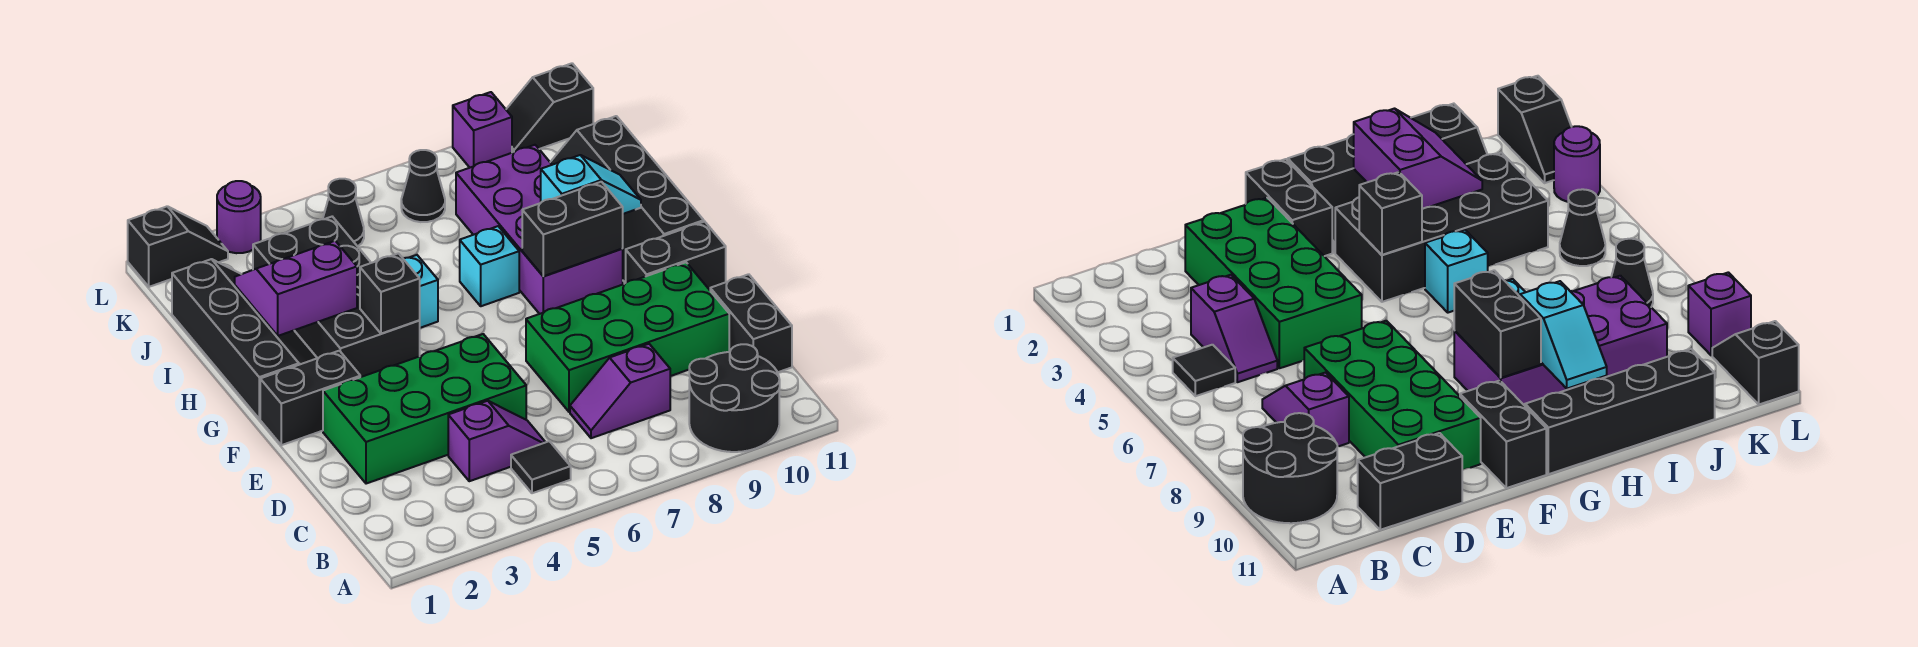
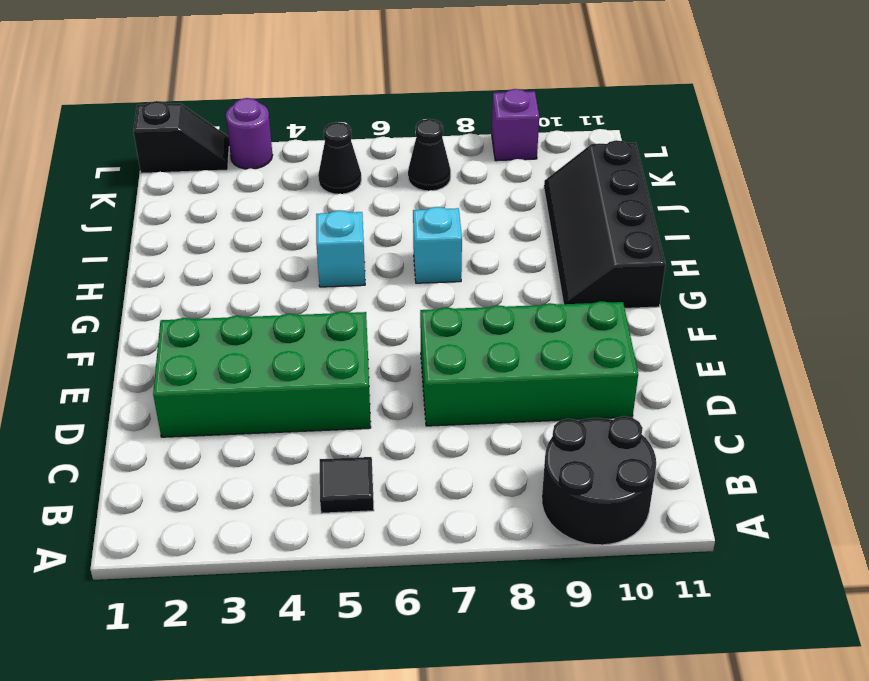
none -> purple 1x2 slope [448,401,546,481]
none -> purple 1x2 slope [570,344,670,438]
none -> black 1x2 brick [710,274,792,372]

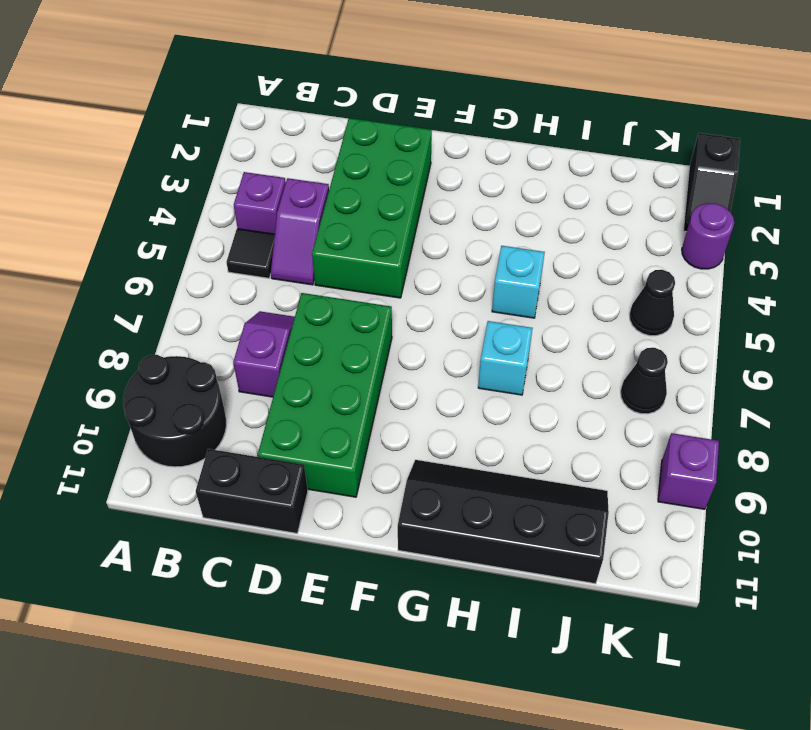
purple 1x1 brick [234,172,286,234] -> none
none -> black 1x2 brick [260,351,360,445]
none -> black 1x2 brick [626,221,726,290]
none -> black 2x4 slope [172,259,317,419]

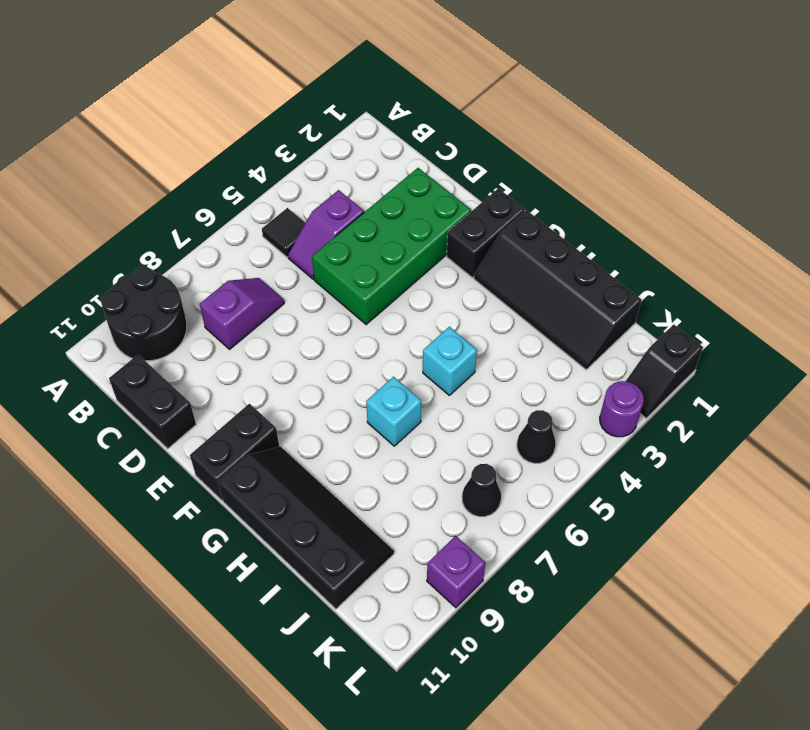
none -> green 2x4 brick [526,262,729,412]
none -> black 2x4 brick [253,217,420,377]
none -> purple 2x4 brick [456,145,623,314]

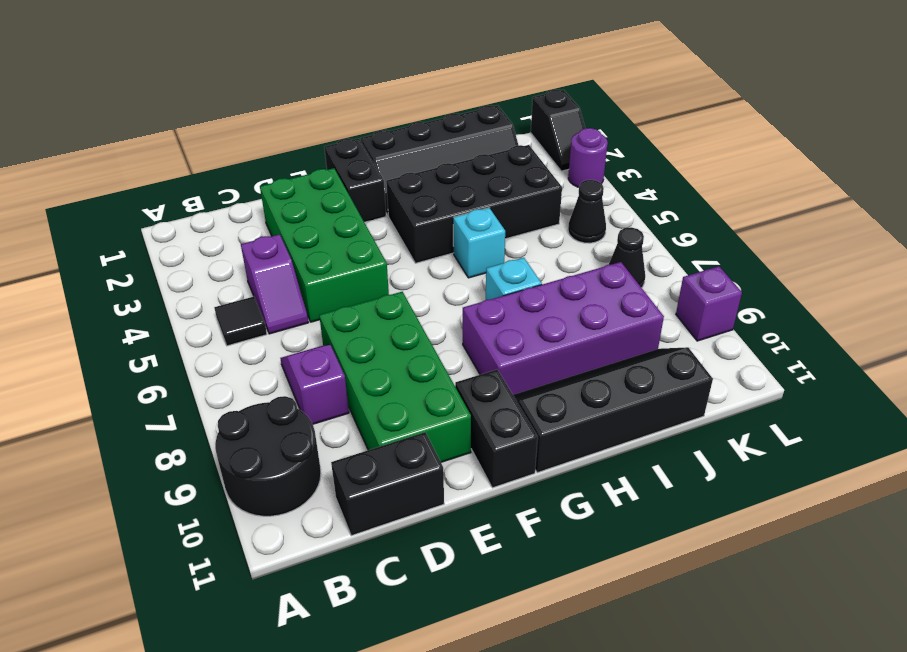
none -> black 1x2 slope [506,63,593,153]
none -> black 1x1 brick [360,253,420,334]
none -> black 1x2 brick [522,182,623,276]

